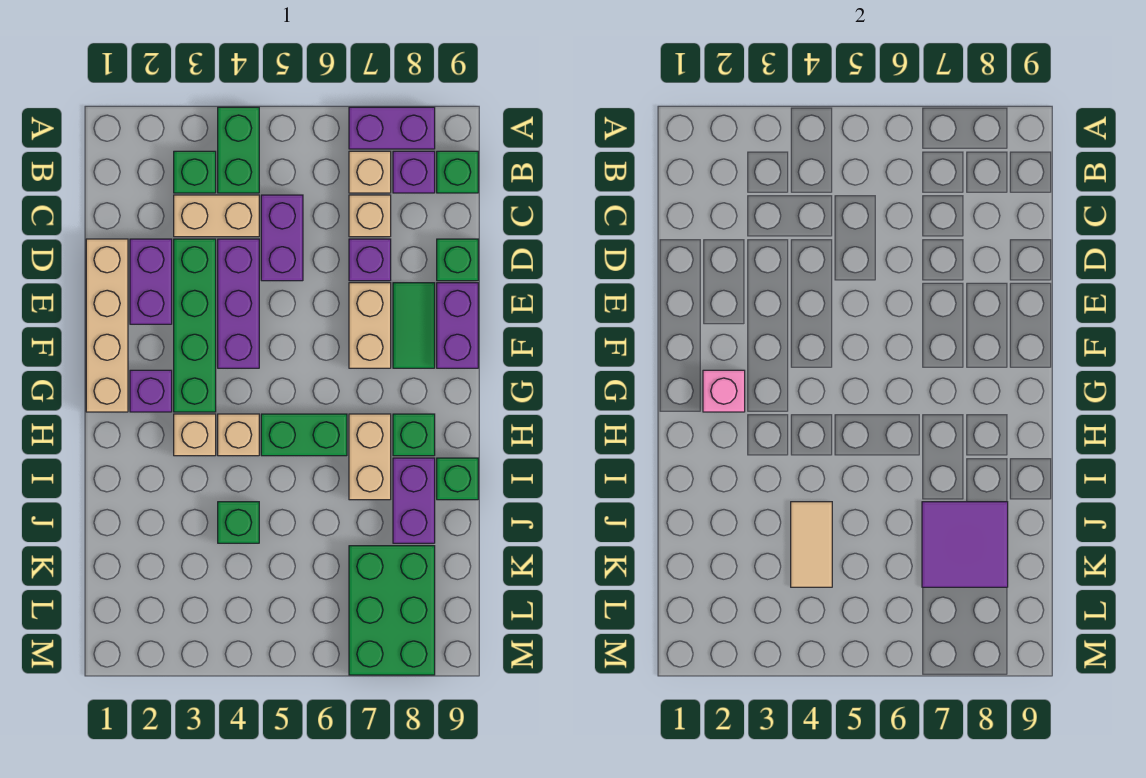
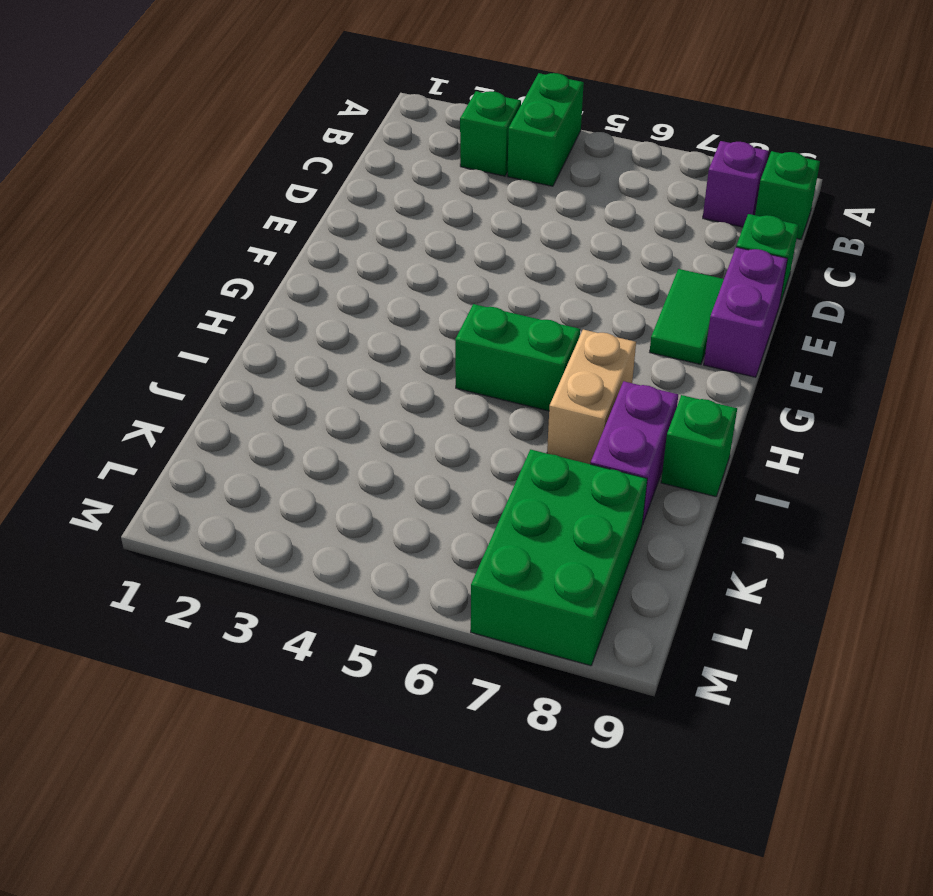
none -> purple 1x2 brick [349,107,435,149]
none -> tan 1x1 brick [349,151,391,193]
none -> tan 1x2 brick [174,195,259,237]
none -> purple 1x2 brick [261,195,303,281]

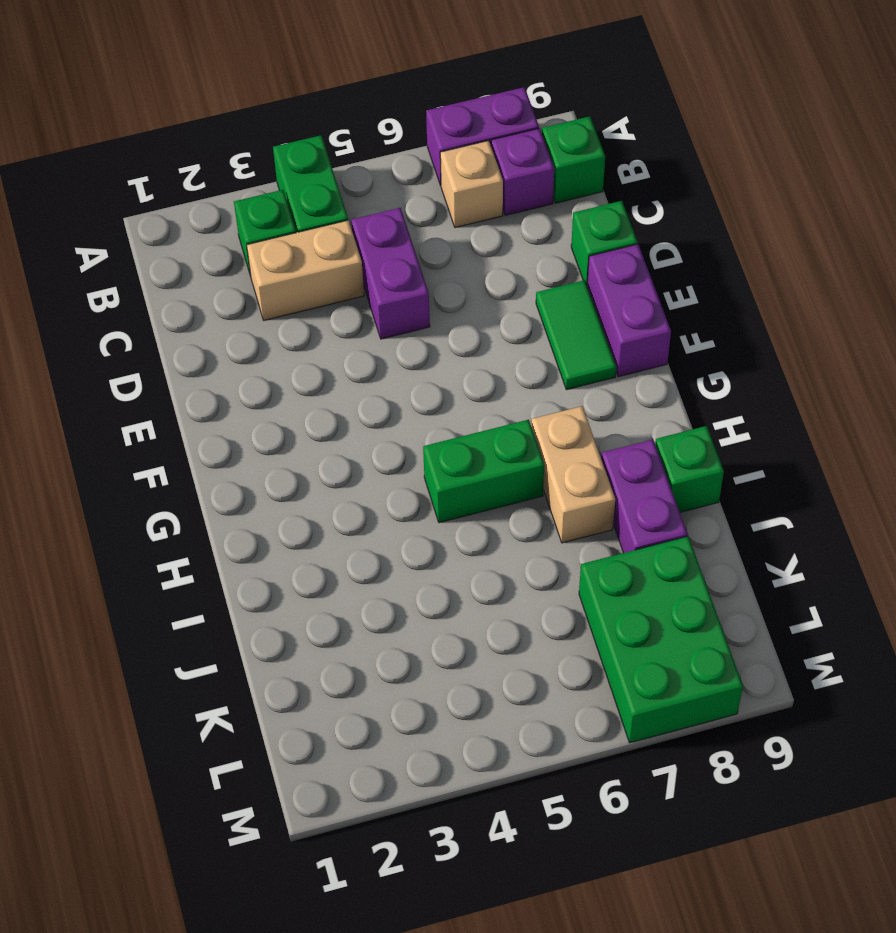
none -> tan 1x1 brick [349,195,391,237]
none -> tan 1x4 brick [86,239,128,412]
none -> purple 1x2 brick [130,239,172,324]
none -> green 1x4 brick [174,239,216,412]

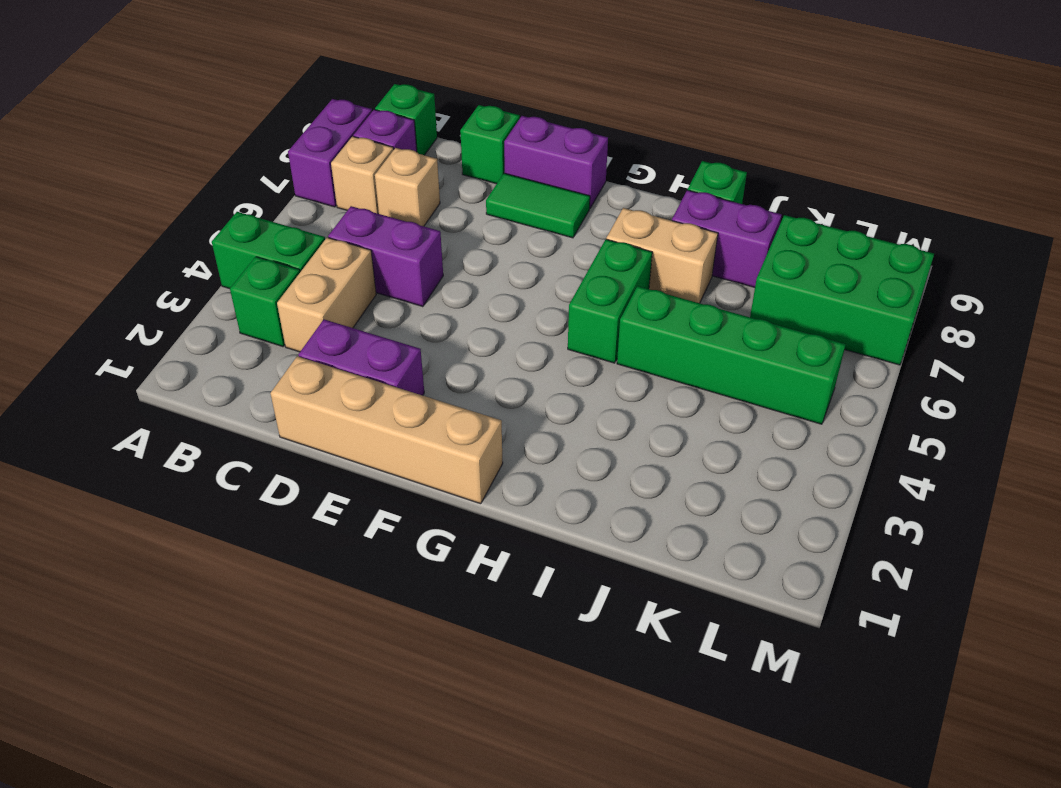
green 1x4 brick [617,286,846,424] -> green 1x4 brick moved to [174,239,216,412]
none -> purple 1x3 brick [218,239,259,368]
none -> purple 1x1 brick [349,239,391,281]
none -> tan 1x2 brick [349,283,391,368]
none -> purple 1x1 brick [130,370,172,412]

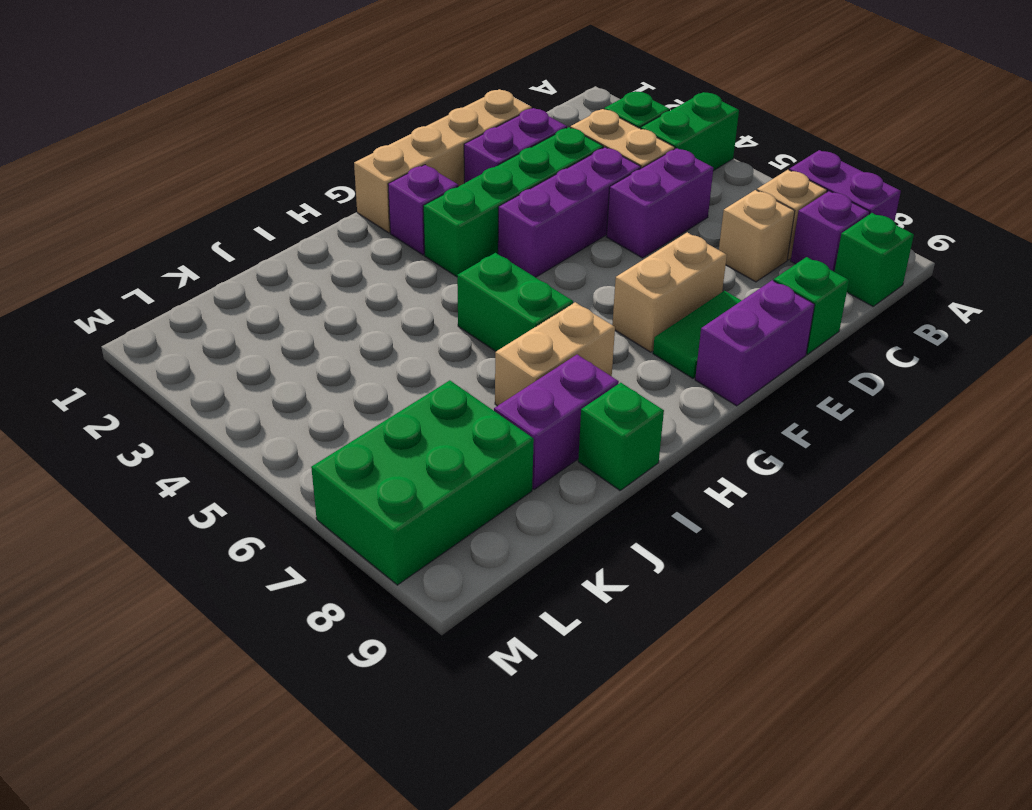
none -> purple 1x1 brick [349,239,391,281]
none -> tan 1x1 brick [174,414,216,456]
none -> tan 1x1 brick [218,414,259,456]
none -> green 1x1 brick [393,414,435,456]

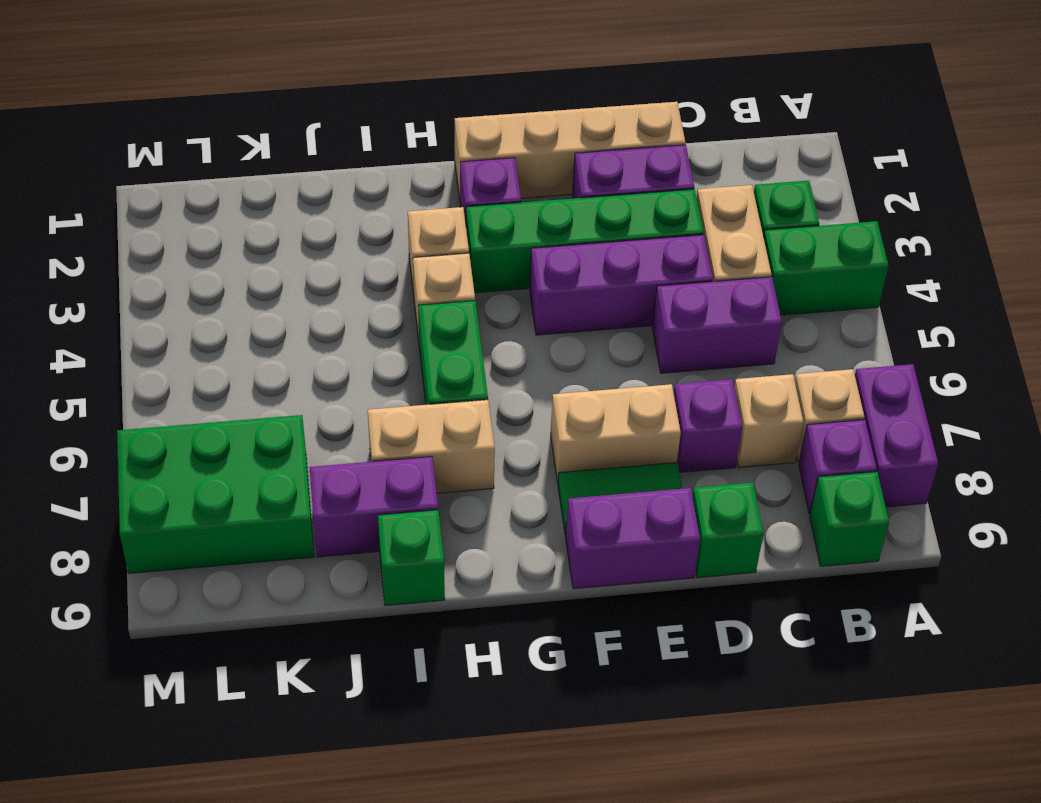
none -> green 1x1 brick [393,414,435,456]
none -> green 1x1 brick [218,502,259,543]
none -> pink 1x1 brick [703,370,745,412]
none -> tan 1x2 tile [791,502,832,587]

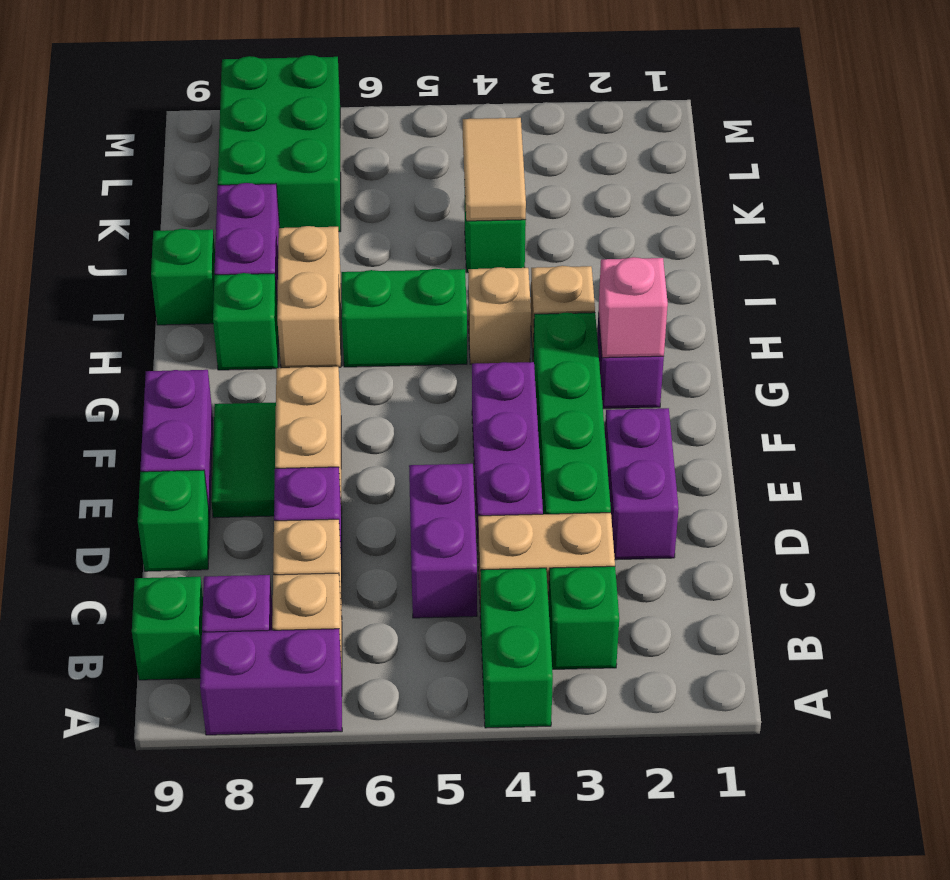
none -> tan 1x4 brick [86,239,128,412]
none -> purple 2x2 tile [922,502,1008,587]

